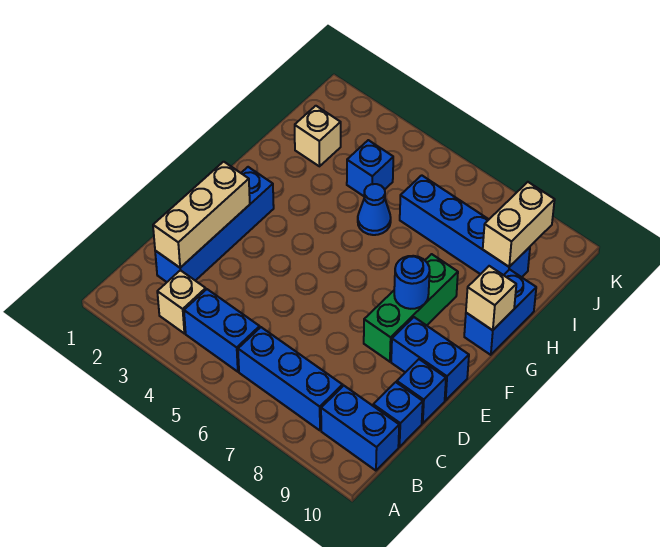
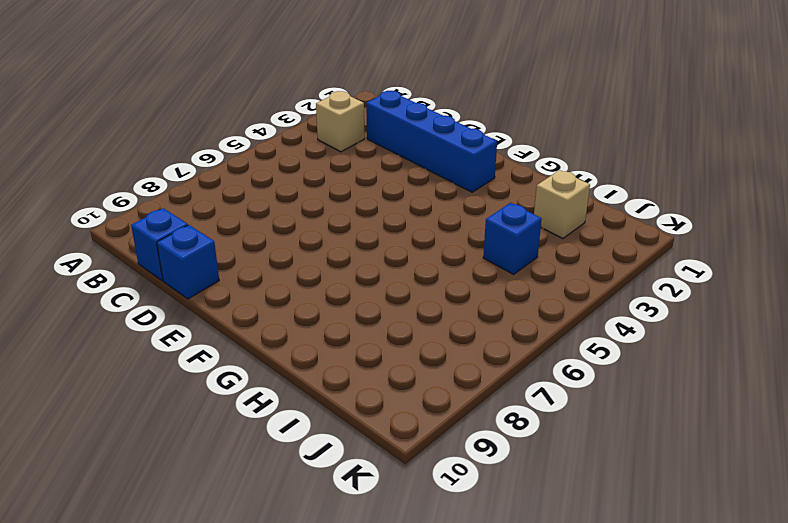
none -> blue 1x2 brick [184,289,260,372]
none -> blue 1x3 brick [238,327,343,430]
none -> blue 1x2 brick [321,386,399,471]

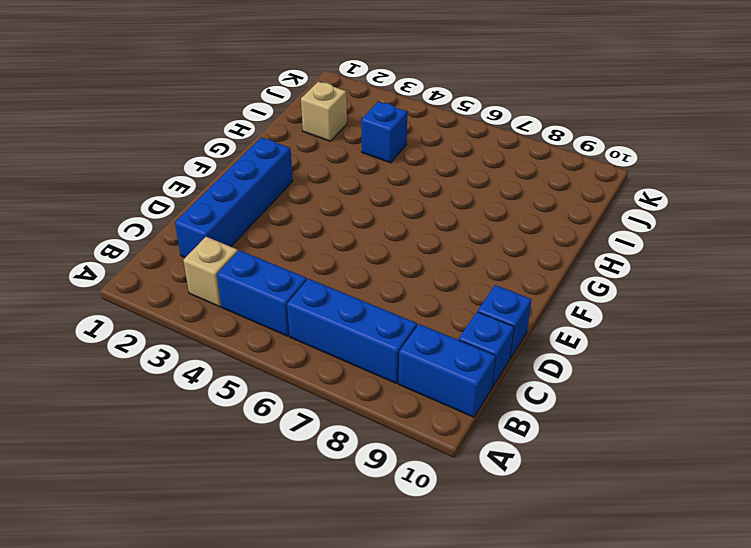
none -> green 1x3 brick [364,254,458,362]
none -> blue 1x2 brick [391,317,469,400]
none -> blue 1x2 brick [464,269,536,355]

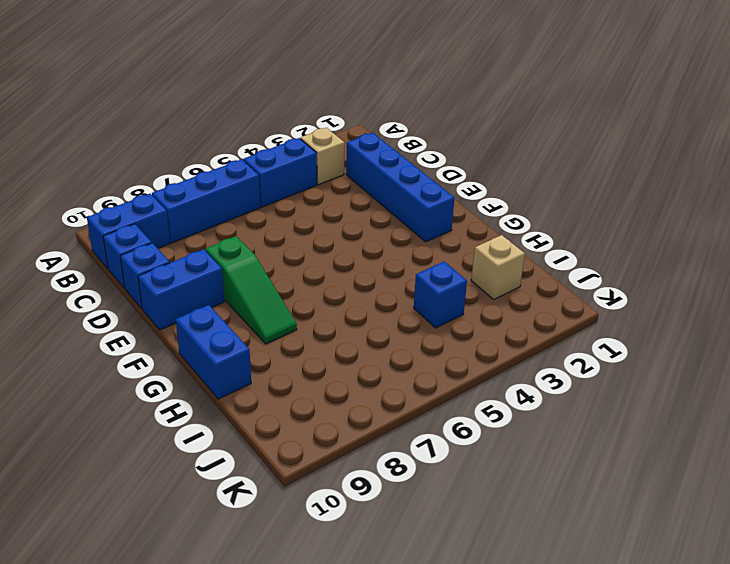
green 1x3 slope [205,236,297,344] -> green 1x3 brick [364,254,458,362]
none -> blue 1x1 cone [358,184,391,235]
none -> blue 1x4 brick [400,175,530,277]
none -> tan 1x3 brick [153,162,250,268]

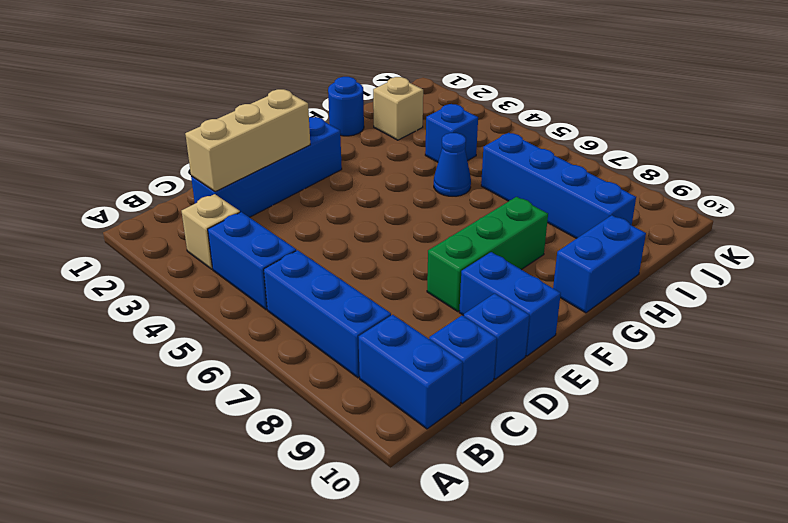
blue 1x1 round brick [328,77,364,136] -> blue 1x1 round brick moved to [394,256,430,309]
none -> tan 1x1 brick [466,266,516,330]
none -> tan 1x2 brick [483,182,555,267]

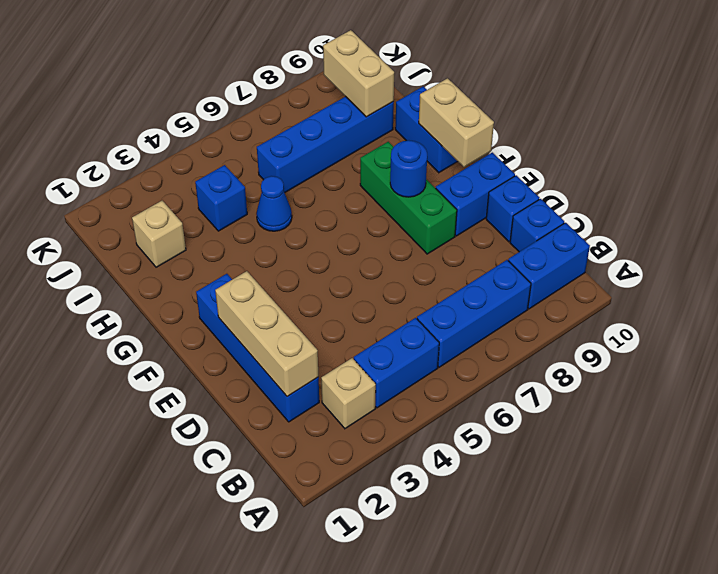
tan 1x2 brick [419,78,494,167] -> tan 1x1 brick [466,266,516,330]

